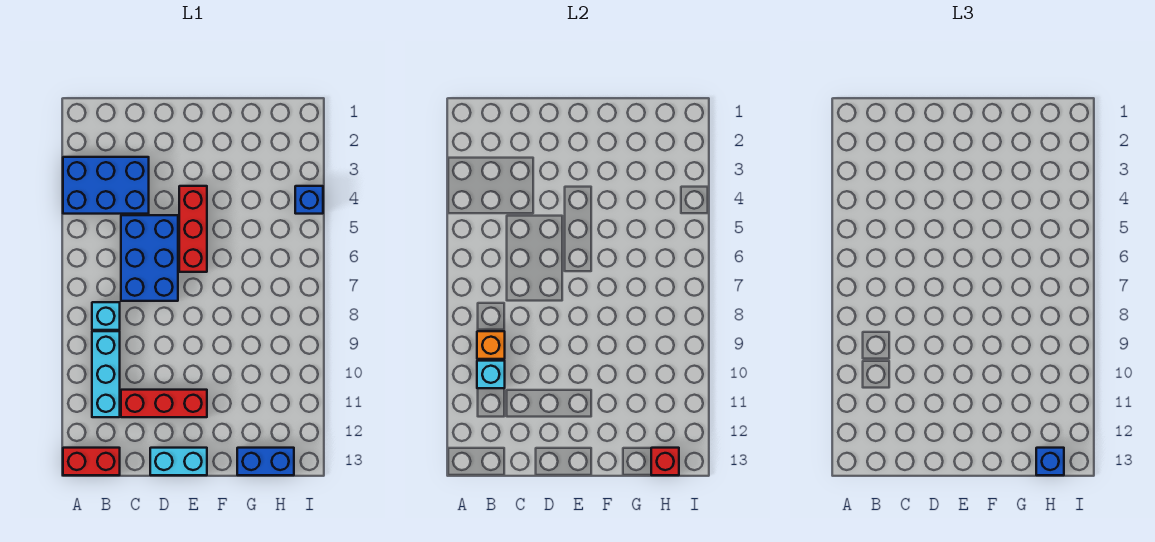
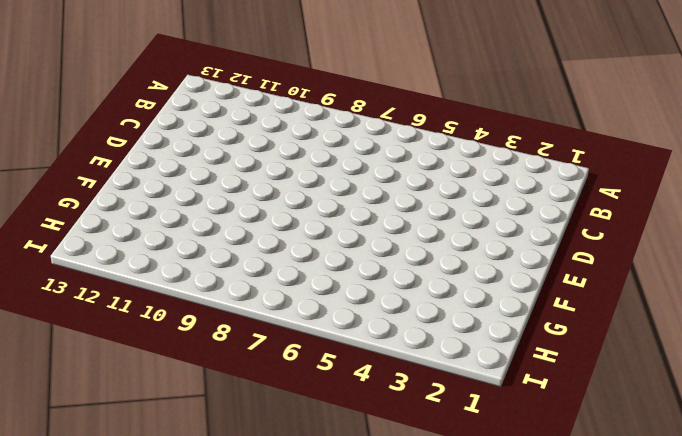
none -> blue 2x3 brick [63,157,149,214]
none -> red 1x2 brick [63,448,120,475]
none -> cyan 1x1 brick [92,302,120,330]

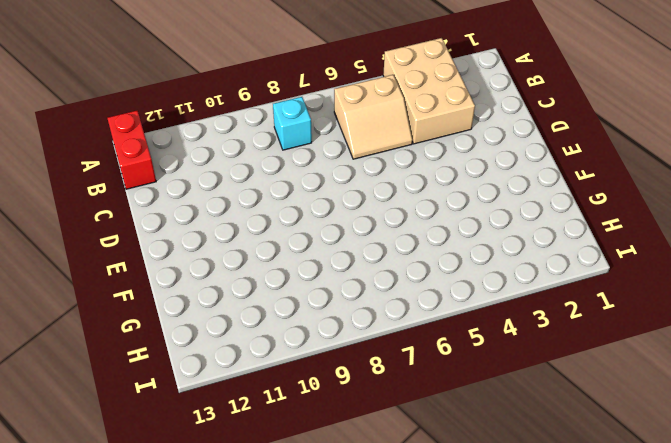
tan 2x3 brick [383,38,475,144] -> blue 2x3 brick [63,157,149,214]
tan 2x2 slope [334,75,412,159] -> blue 2x3 brick [121,215,178,301]
none -> cyan 1x3 brick [92,331,120,417]
none -> red 1x3 brick [121,390,207,417]
none -> cyan 1x2 brick [150,448,207,475]

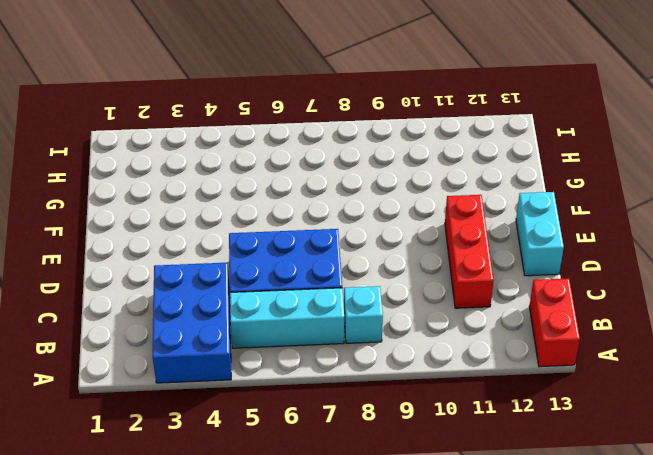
cyan 1x3 brick [230,288,344,348] -> cyan 1x3 brick moved to [92,331,120,417]
none -> red 1x3 brick [179,186,207,272]
none -> blue 1x2 brick [237,448,294,475]
none -> blue 1x1 brick [295,186,323,214]

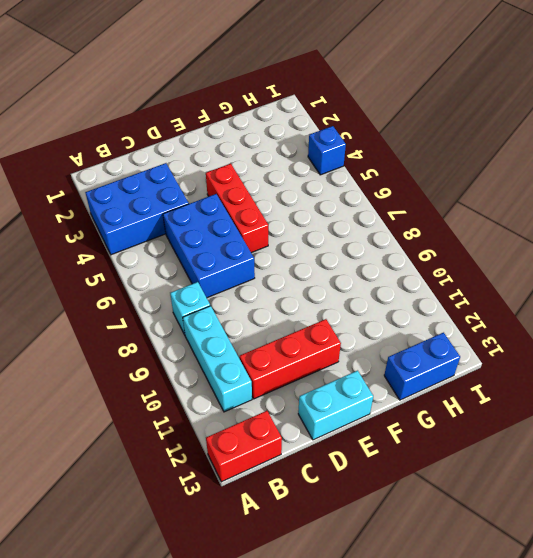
none -> orange 1x1 brick [477,331,505,359]
none -> cyan 1x1 brick [477,361,505,388]
none -> red 1x1 brick [651,448,679,475]

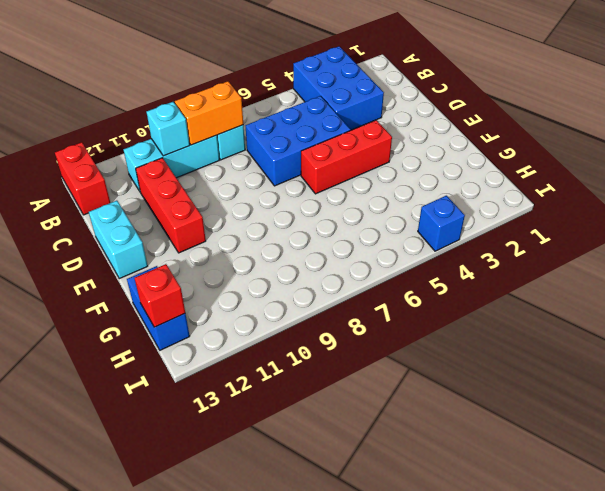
orange 1x2 brick [175,81,243,145] -> orange 1x1 brick [477,331,505,359]
none -> blue 1x1 brick [1036,448,1064,475]

